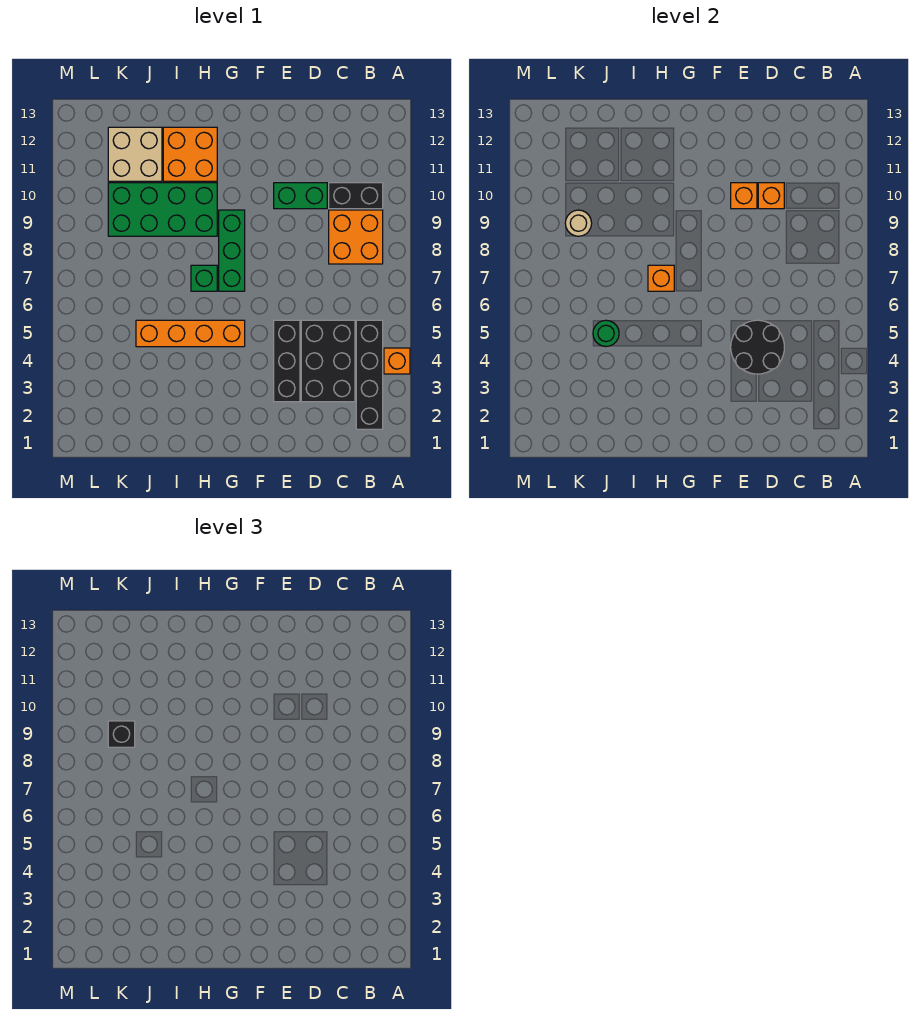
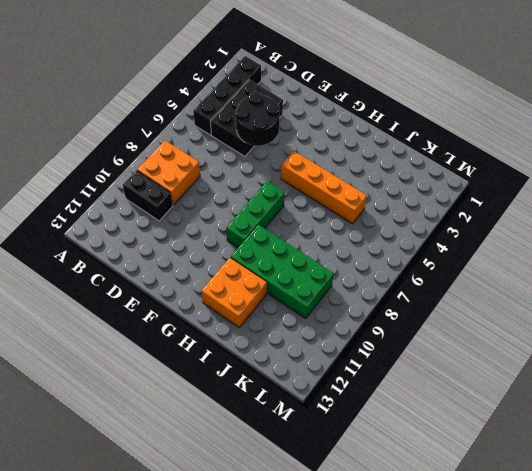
none -> orange 1x1 brick [384,348,410,374]
none -> green 1x2 brick [274,183,327,209]
none -> black 1x3 brick [274,320,300,402]

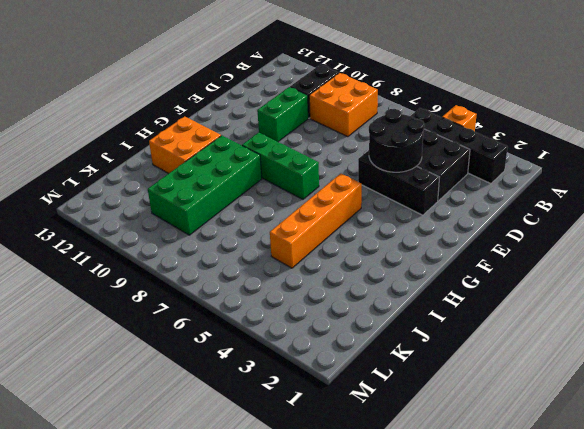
none -> green 1x1 brick [191,265,217,291]
none -> tan 2x2 brick [108,127,162,181]
none -> orange 1x1 brick [758,183,784,209]

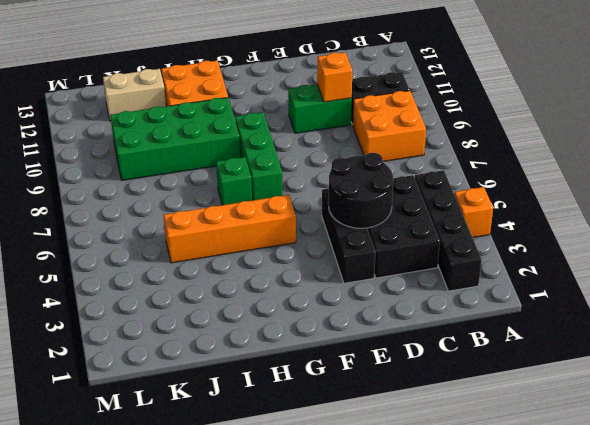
tan 1x2 brick [103,69,166,121] -> tan 2x2 brick [108,127,162,181]
none -> orange 1x1 brick [731,183,757,209]
none -> orange 1x1 brick [648,265,674,291]
none -> green 1x1 round brick [593,320,619,346]

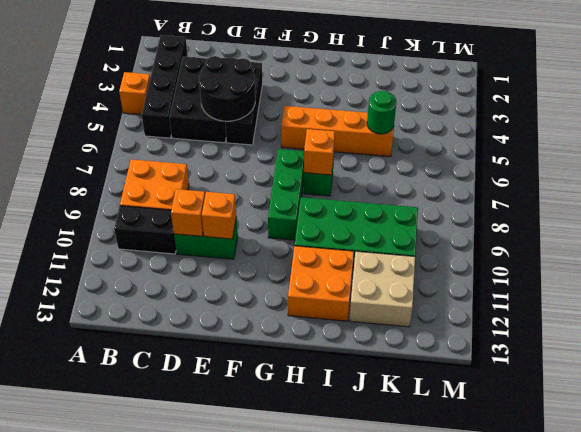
none -> tan 1x1 round brick [565,210,592,236]
none -> black 1x1 brick [108,721,135,747]

